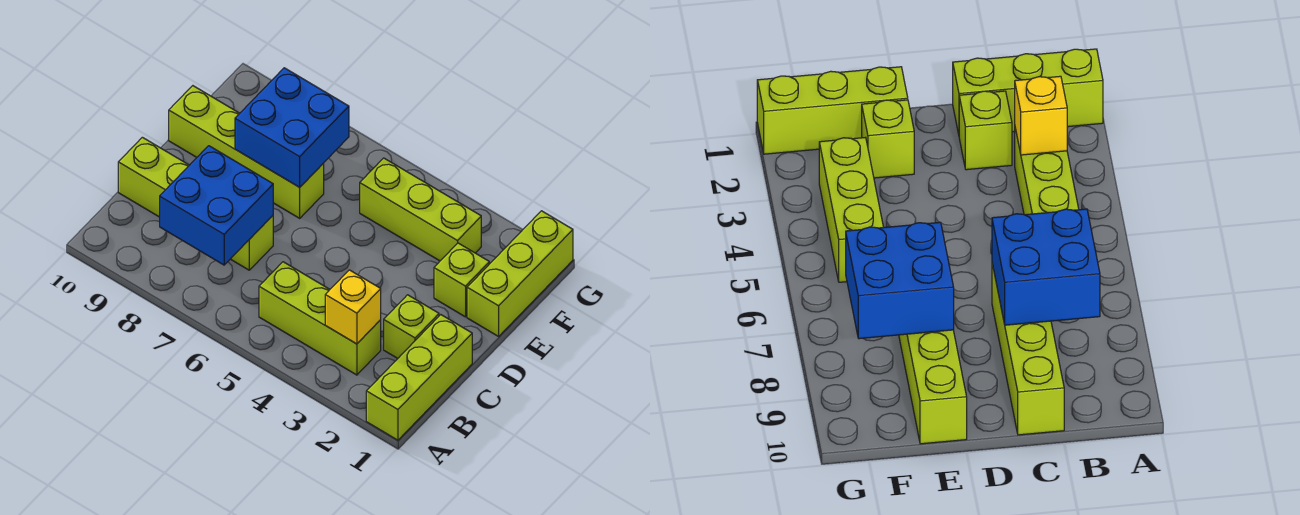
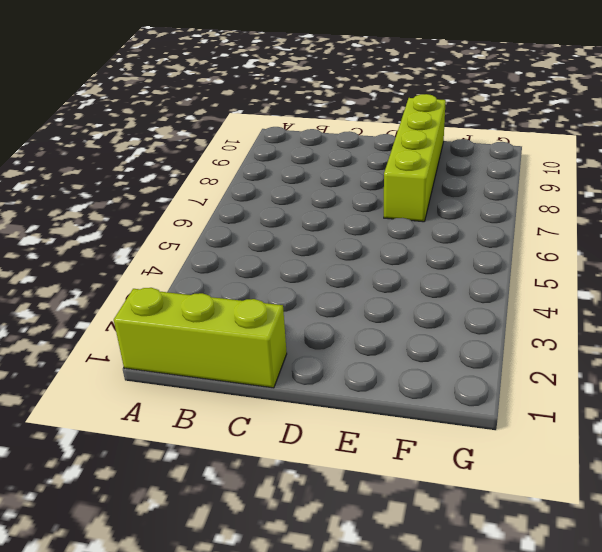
none -> lime 1x3 brick [259,262,381,375]
none -> lime 1x1 brick [384,295,439,358]

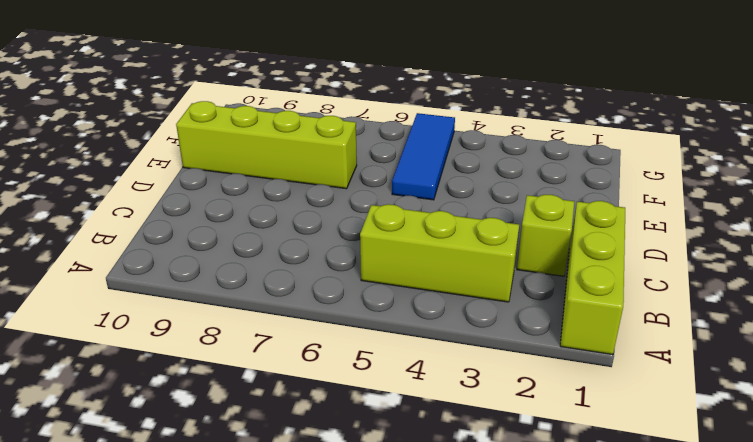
blue 1x3 tile [392,113,455,200] -> lime 1x3 brick [360,158,481,261]
none -> lime 1x4 brick [118,137,273,270]
none -> lime 1x3 brick [467,211,573,336]

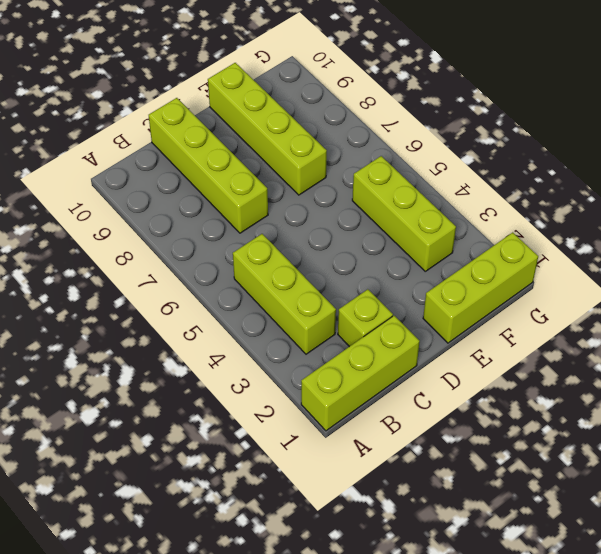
none -> lime 1x1 brick [434,243,489,317]
none -> yellow 1x1 brick [325,270,381,344]

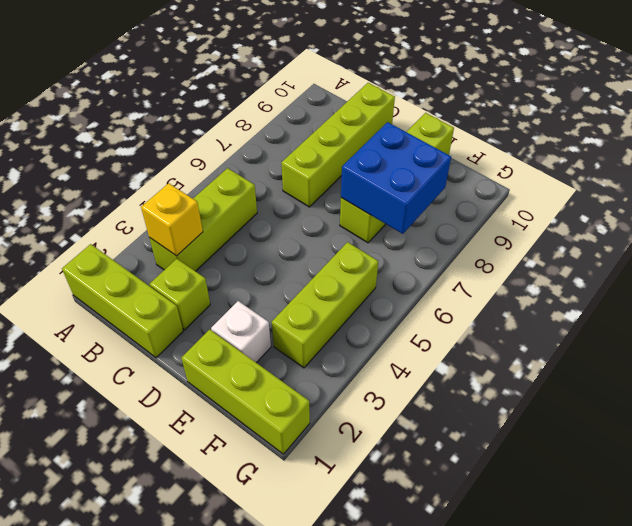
white 1x1 brick [211,301,271,363] -> lime 1x1 brick [434,243,489,317]
none -> blue 2x2 brick [160,146,273,265]

